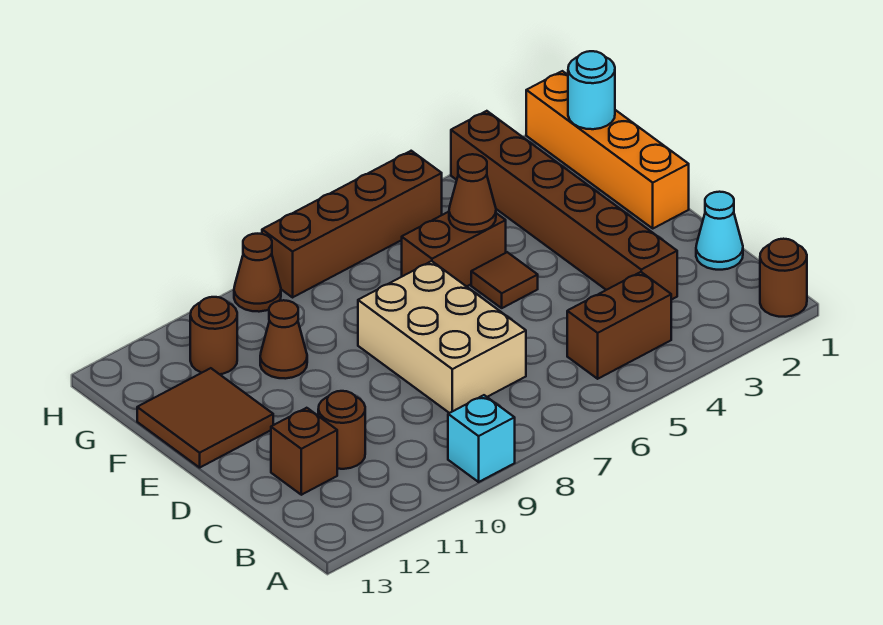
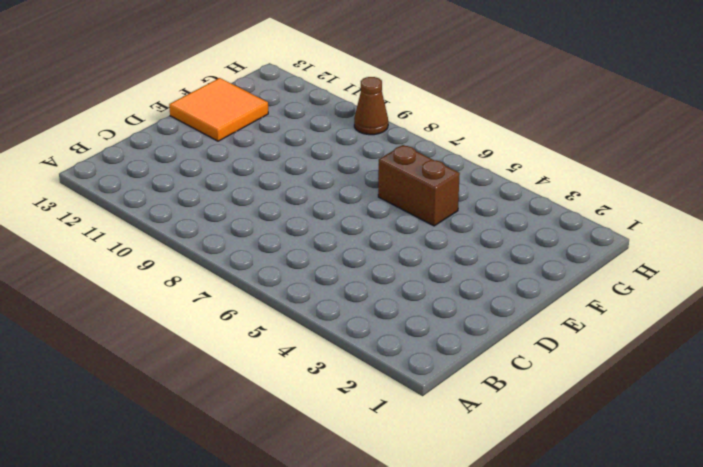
orange 2x2 tile [169,78,268,141] -> brown 2x2 tile [137,368,273,468]
none -> brown 1x1 round brick [760,239,807,317]
none -> cyan 1x1 brick [448,395,515,482]
none -> brown 1x2 brick [567,272,671,379]

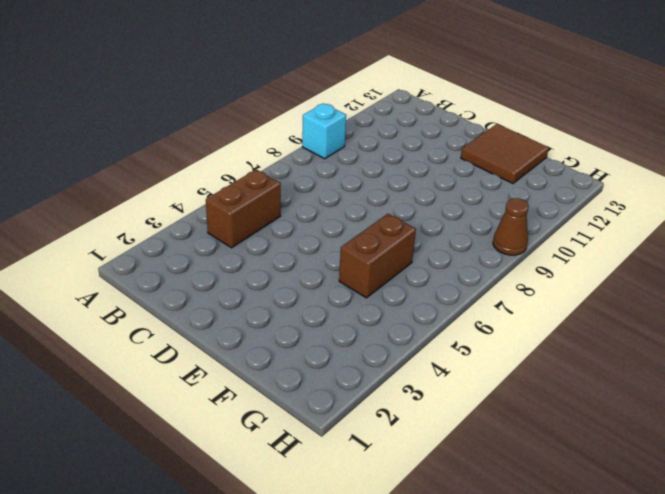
none -> brown 1x1 round brick [760,239,807,317]
none -> cyan 1x1 cone [696,192,743,270]
none -> brown 1x6 brick [451,111,677,300]

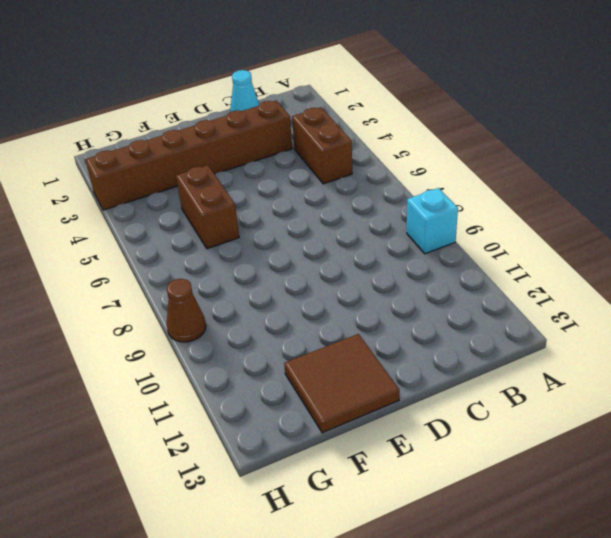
none -> brown 1x1 round brick [760,239,807,317]
none -> tan 2x3 brick [358,261,526,413]
none -> brown 1x1 round brick [318,391,365,469]

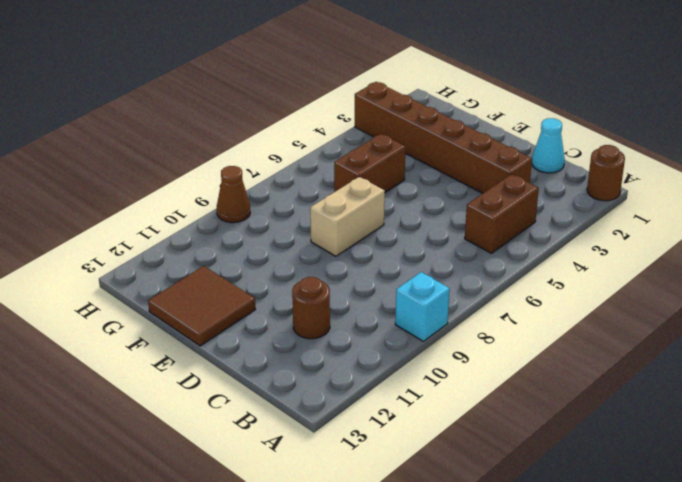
tan 1x2 brick [310,177,385,256] -> tan 2x3 brick [358,261,526,413]
none -> brown 1x1 brick [271,408,337,495]
none -> orange 1x4 brick [526,71,689,228]
none -> brown 1x1 tile [471,252,538,308]

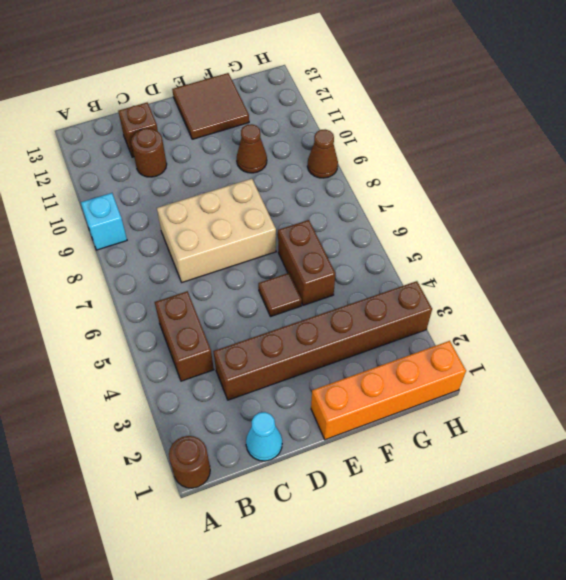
none -> brown 1x1 round brick [190,297,237,374]
none -> brown 1x4 brick [262,151,442,297]
none -> brown 1x1 cone [449,154,496,232]

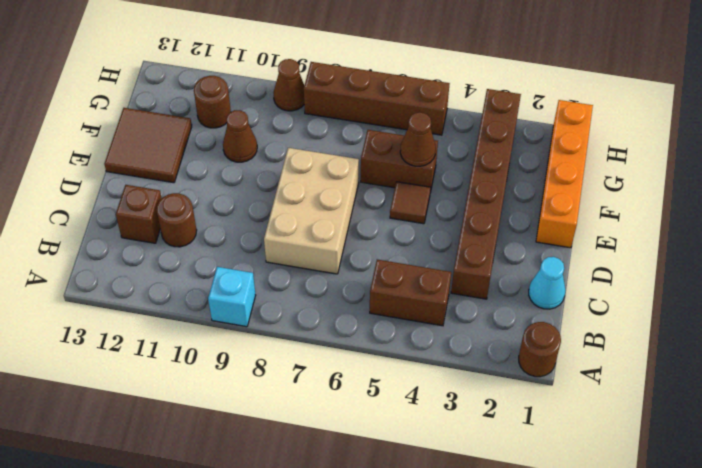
none -> cyan 1x1 round brick [568,51,615,129]

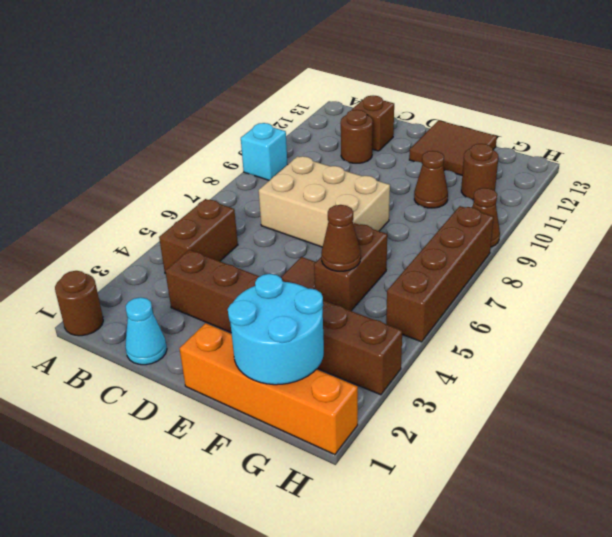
cyan 2x2 round brick [228,274,324,385] -> cyan 1x1 round brick [568,51,615,129]

